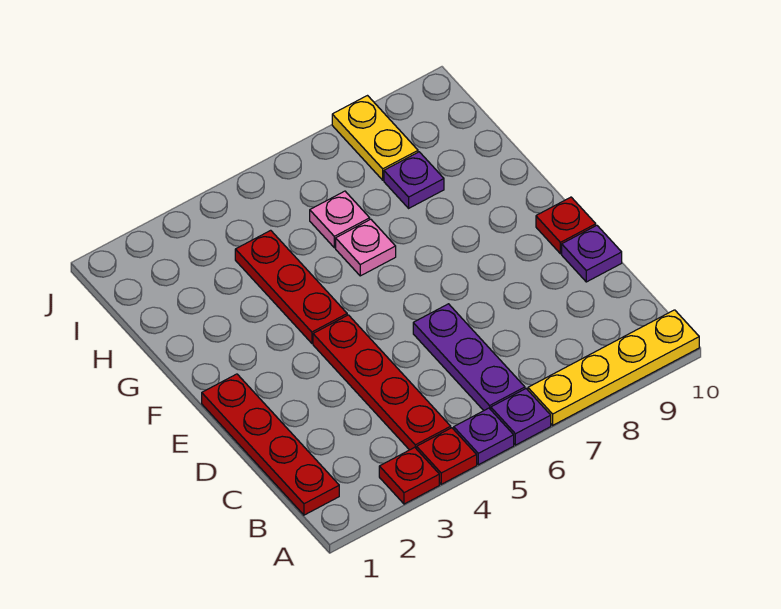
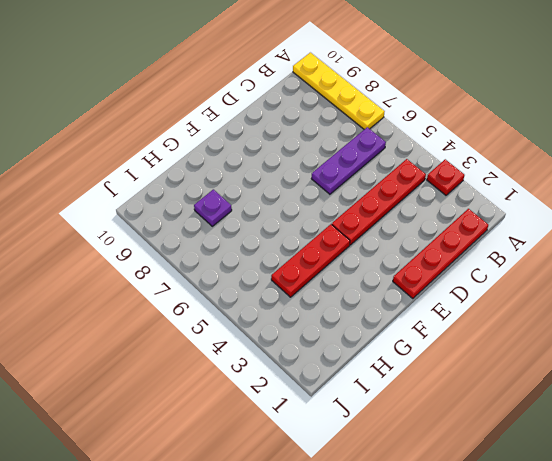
none -> red 1x1 plate [417,428,477,484]
none -> purple 1x1 plate [454,408,514,465]
none -> purple 1x1 plate [491,389,551,445]

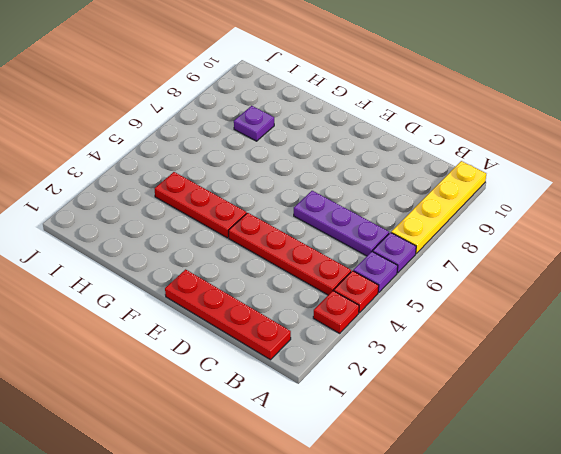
none -> purple 1x1 plate [562,225,622,282]
none -> red 1x1 plate [536,197,596,254]
none -> pink 1x1 plate [336,219,396,276]

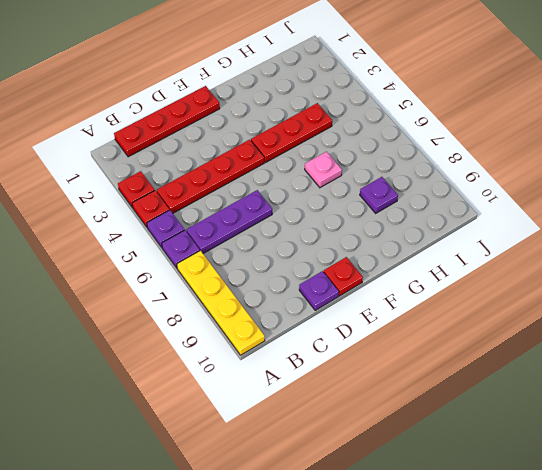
none -> pink 1x1 plate [310,191,370,248]
none -> yellow 1x2 plate [332,96,418,180]

